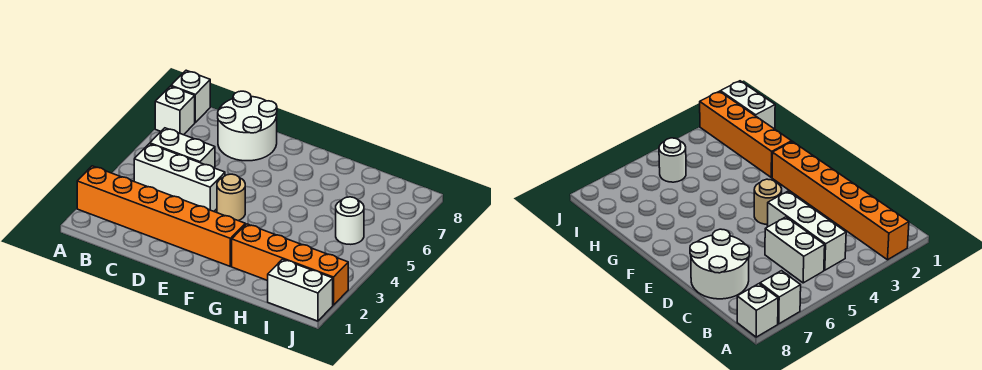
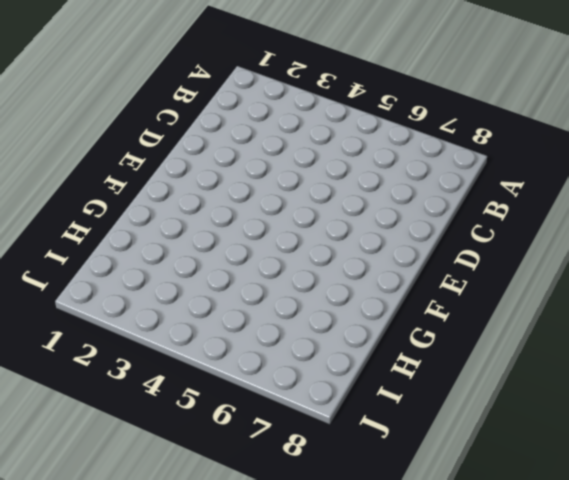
none -> orange 1x6 brick [77,166,245,266]
none -> white 1x1 brick [155,86,195,135]

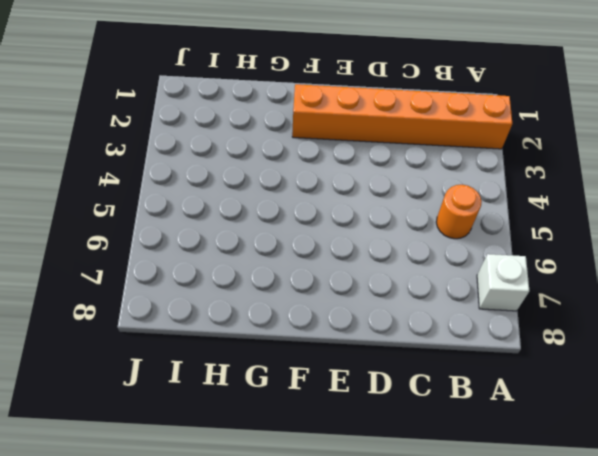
orange 1x1 round brick [436,185,482,239] -> white 1x2 brick [150,128,215,168]
none -> white 1x1 brick [171,70,210,122]
none -> white 1x3 brick [134,144,225,211]

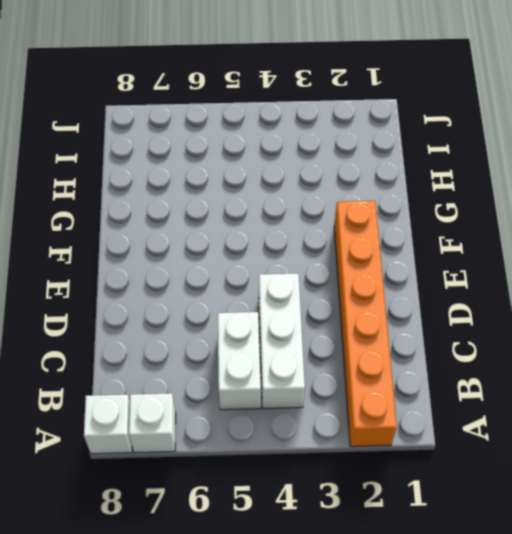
none -> white 2x2 round brick [218,91,277,161]
none -> tan 1x1 round brick [217,174,245,221]

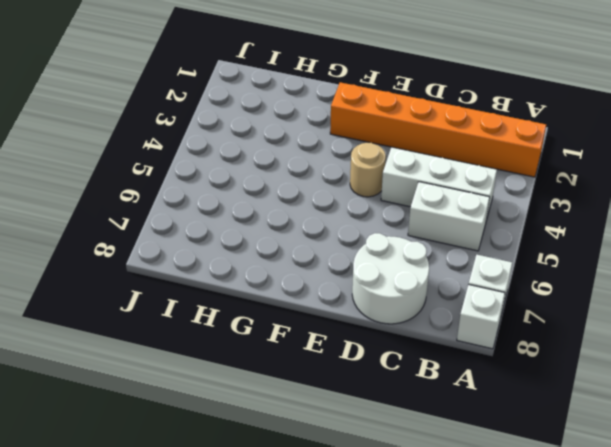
none -> orange 1x4 brick [232,224,348,305]
none -> white 1x2 brick [268,259,333,321]

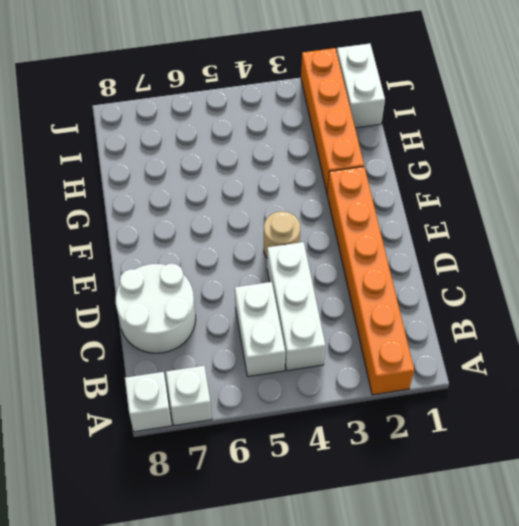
none -> white 1x1 round brick [336,197,364,244]

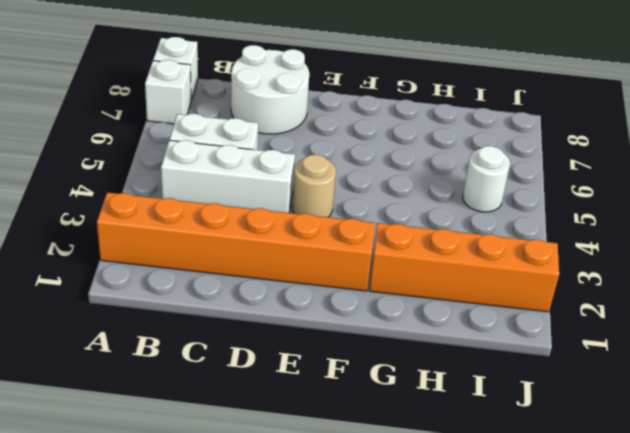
none -> white 1x2 brick [268,259,333,321]

